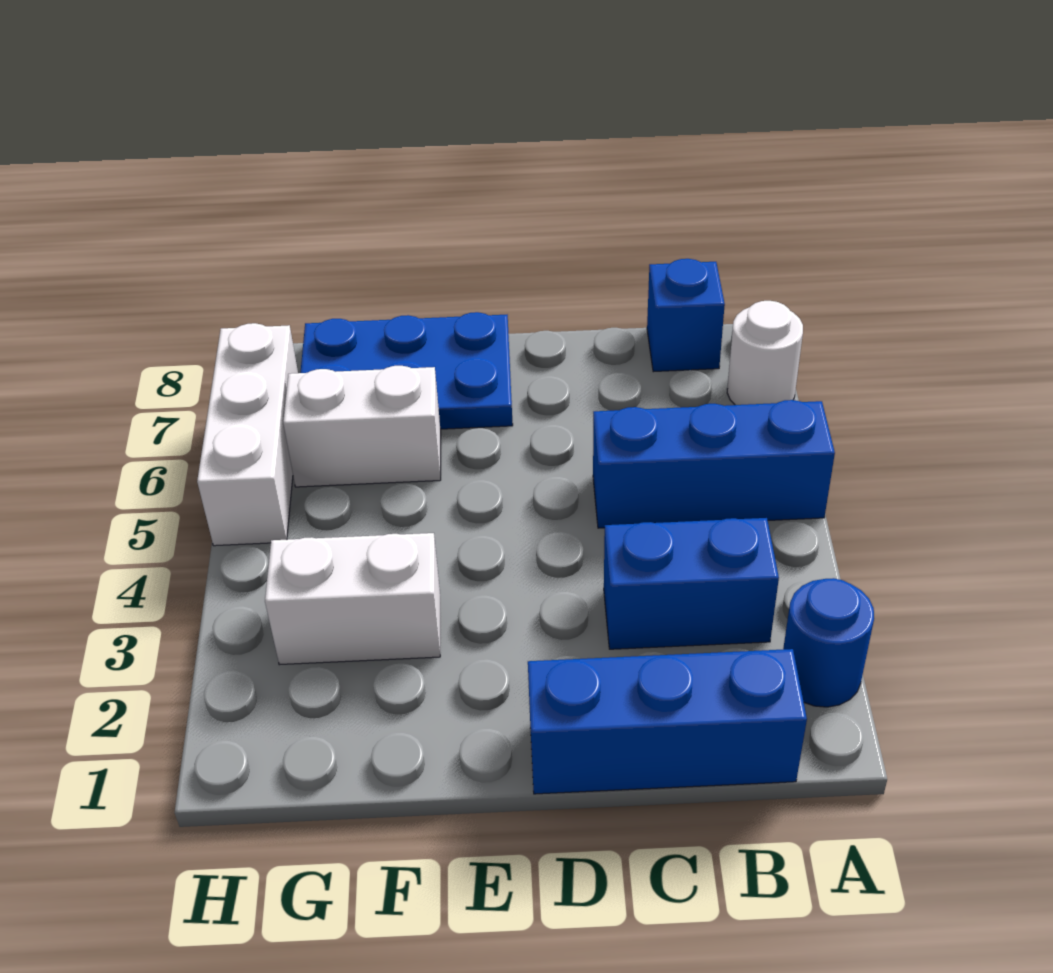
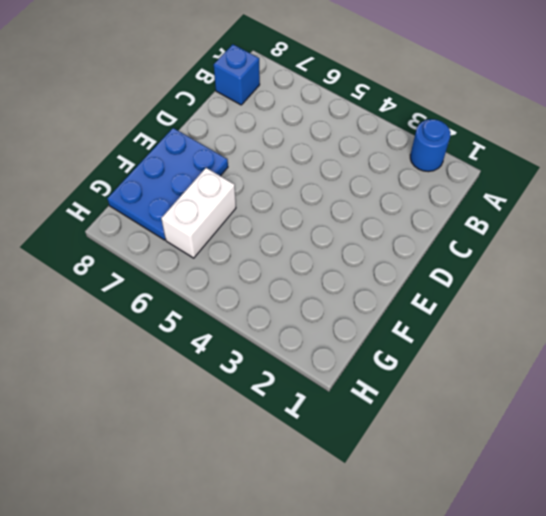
none -> blue 1x3 brick [593,400,835,528]
none -> white 1x1 round brick [727,301,803,405]

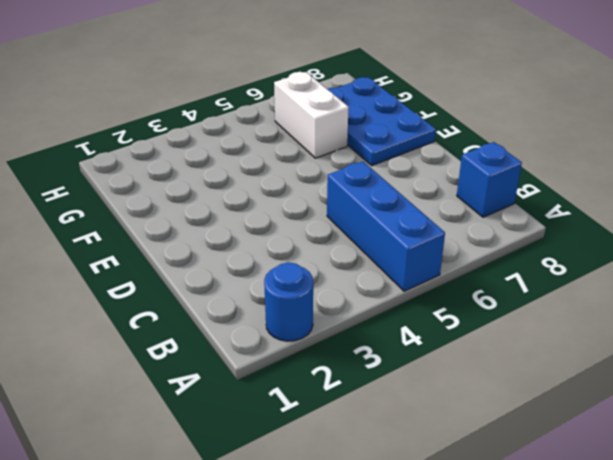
none -> white 1x1 round brick [727,301,803,405]
none -> blue 1x3 brick [528,649,807,794]

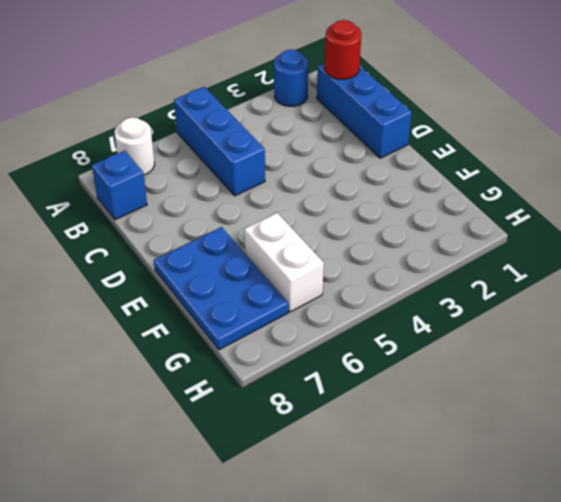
red 1x1 round brick [325,20,361,79] -> none
none -> blue 1x2 brick [604,518,779,649]
none -> white 1x2 brick [265,533,440,665]

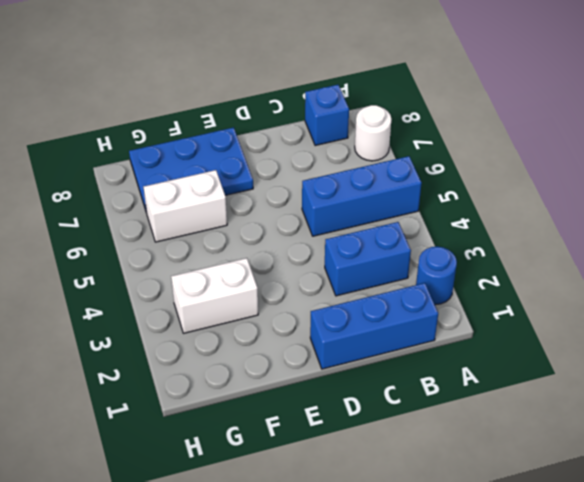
none -> white 1x3 brick [197,323,298,546]

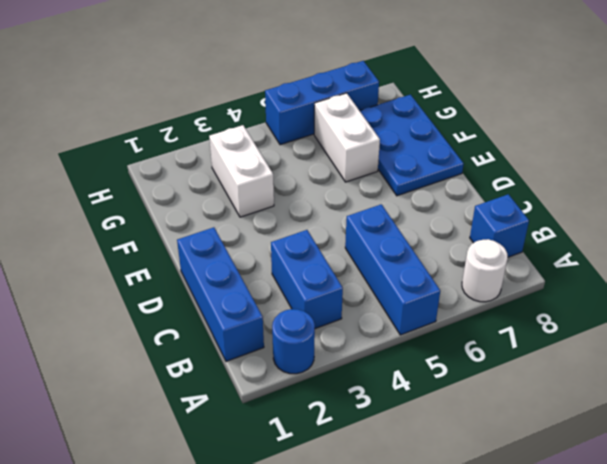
blue 1x3 brick [265,61,379,145] -> white 1x3 brick [197,323,298,546]

